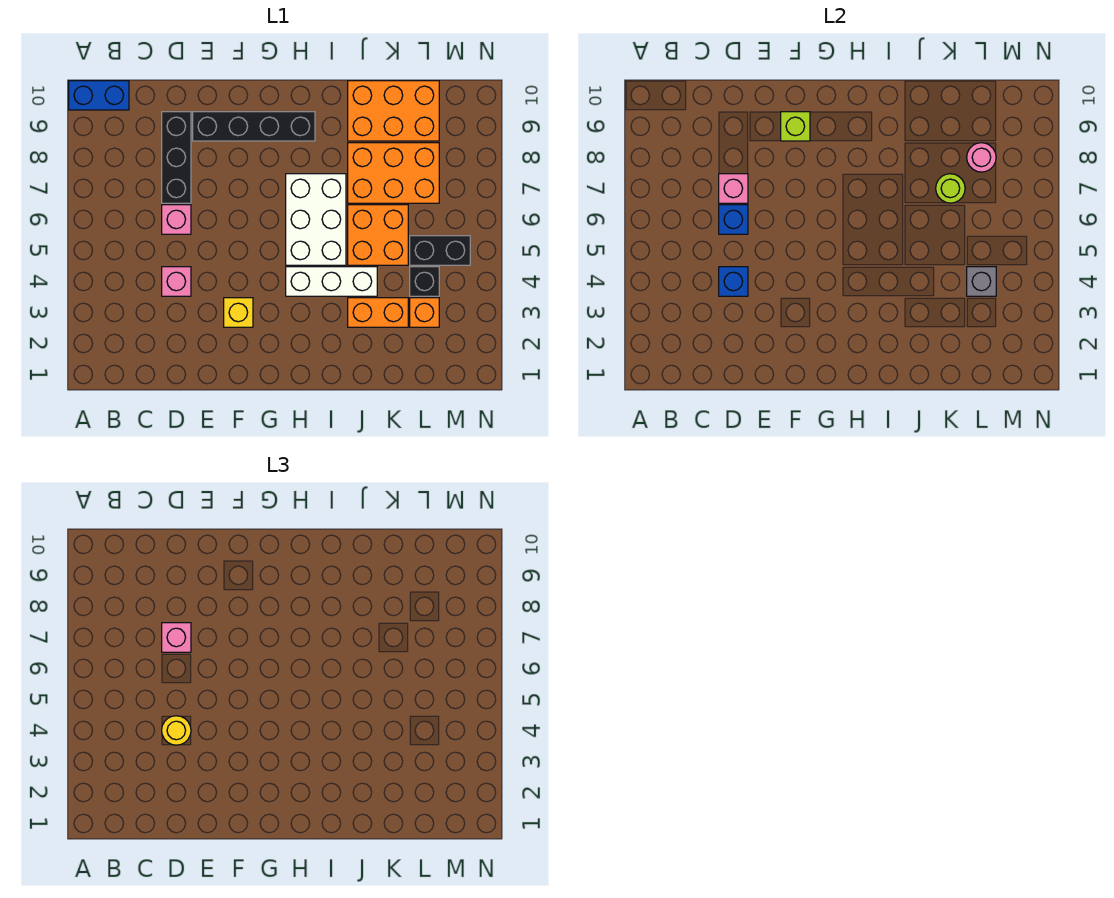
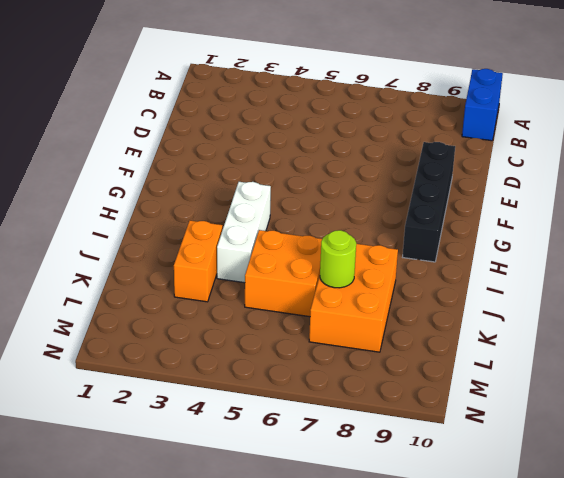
none -> pink 1x1 brick [162,267,191,296]
none -> pink 1x1 brick [162,205,191,234]
none -> black 1x3 brick [162,112,191,203]

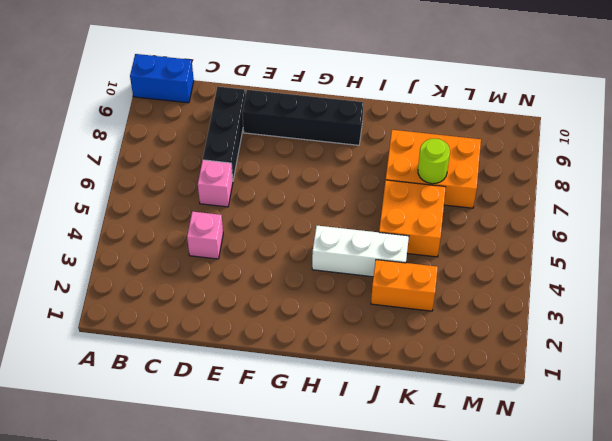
none -> yellow 1x1 brick [224,298,253,327]
none -> white 2x3 brick [286,174,346,265]
none -> orange 2x3 brick [348,81,439,141]

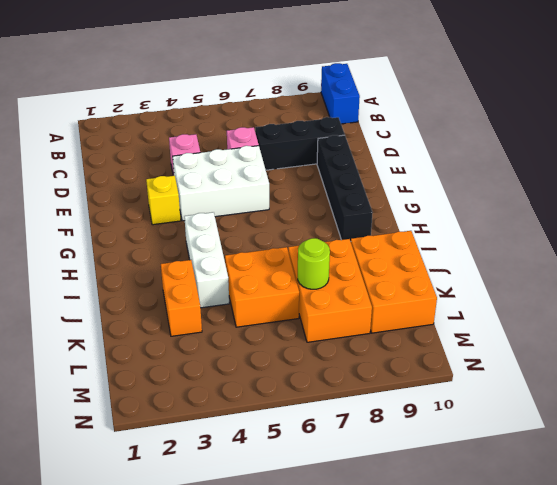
white 2x3 brick [173,146,269,221] -> white 2x3 brick moved to [286,174,346,265]
none -> orange 1x1 brick [410,298,439,327]
none -> black 1x1 brick [410,267,439,296]
none -> black 1x2 brick [410,236,470,265]

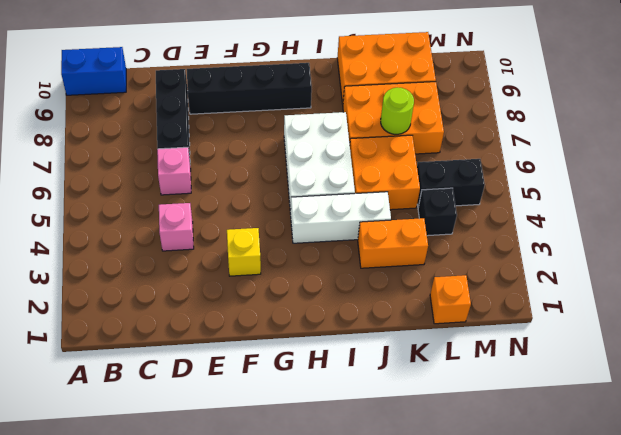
orange 1x1 brick [430,275,471,324] -> orange 1x1 brick moved to [410,298,439,327]
none -> blue 1x1 brick [719,267,748,296]
none -> blue 1x1 brick [719,205,748,234]
none -> pink 1x1 brick [719,174,748,203]

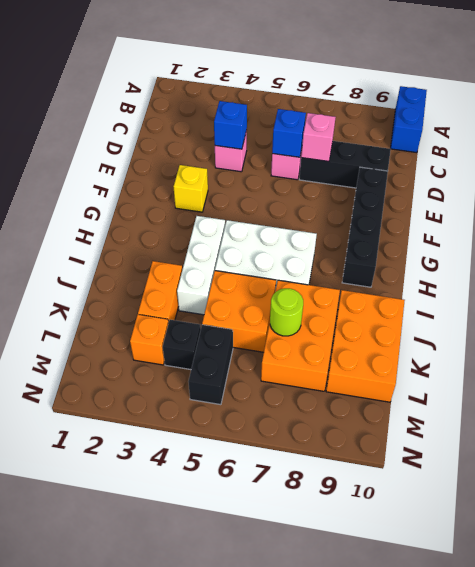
none -> lime 1x1 brick [781,112,810,141]
none -> grey 1x1 brick [967,267,996,296]
none -> pink 1x1 round brick [967,143,996,172]

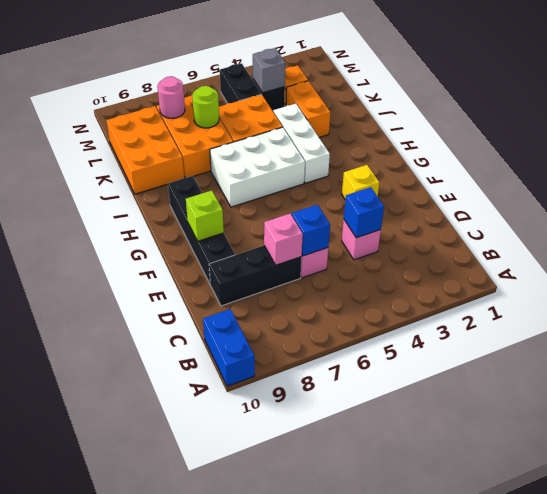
none -> yellow 1x1 round brick [162,716,191,745]
none -> pink 1x1 brick [162,623,191,652]

